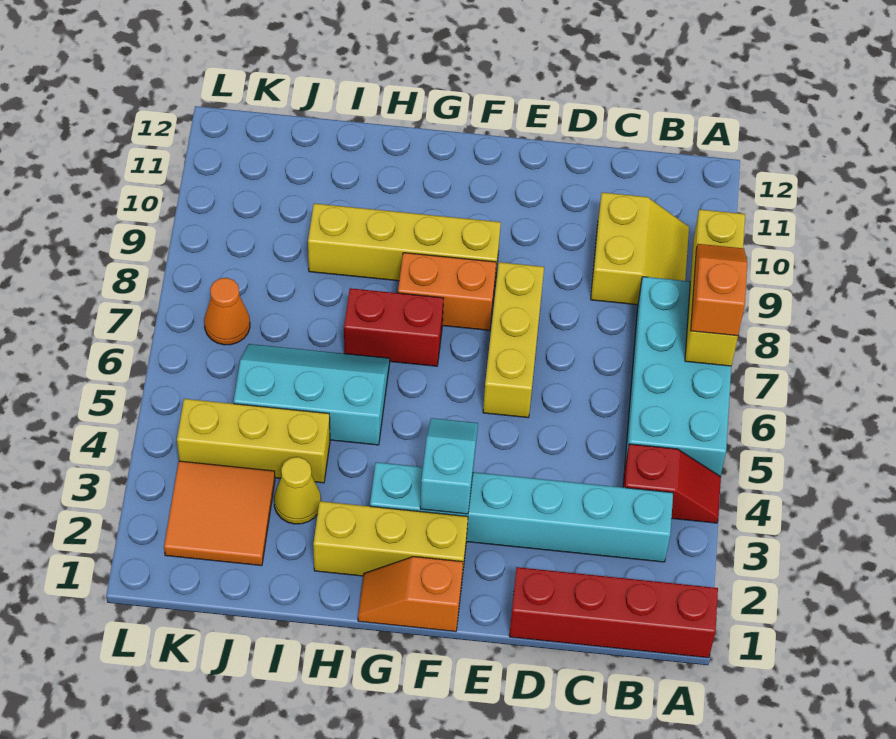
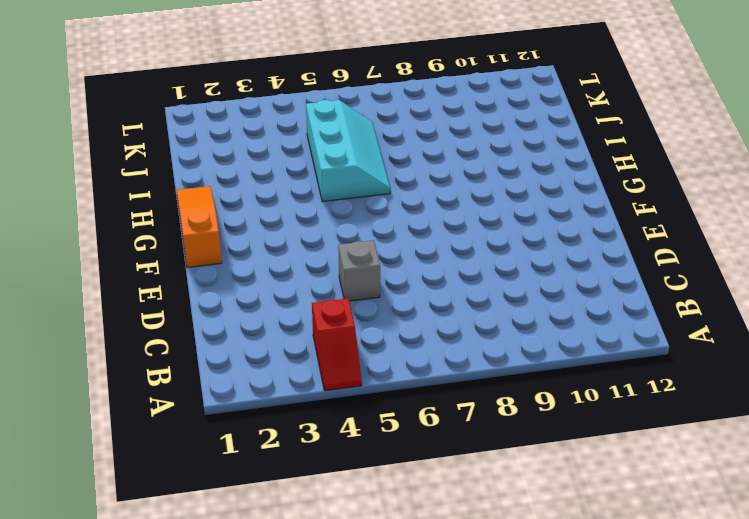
grey 1x1 brick [338,240,380,301] -> none
orange 1x3 slope [177,186,222,268] -> orange 1x2 slope [358,557,463,631]
none -> red 1x4 brick [509,567,718,658]
none -> cyan 2x4 brick [625,277,731,476]
none -> cyan 1x6 brick [370,462,673,562]

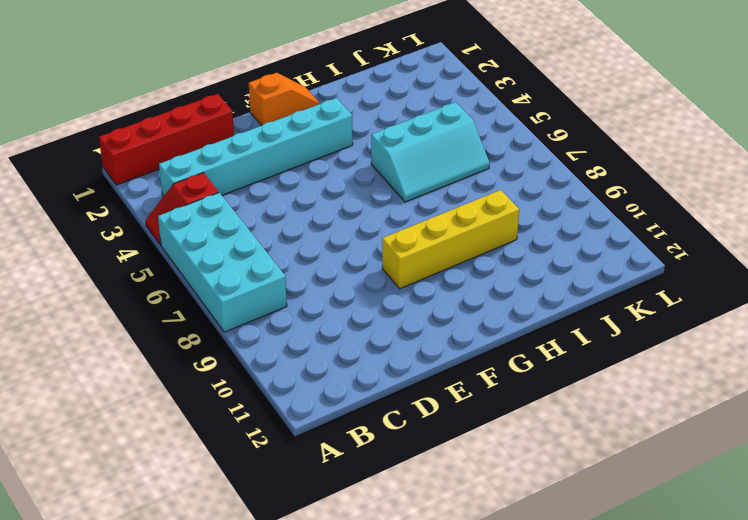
none -> yellow 2x2 slope [591,192,689,305]
none -> yellow 1x3 brick [483,262,544,418]
none -> yellow 1x3 brick [313,501,468,585]

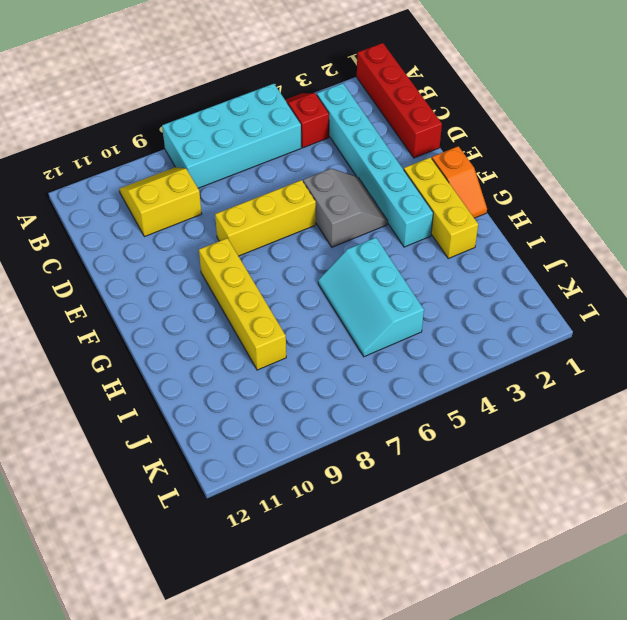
grey 2x2 slope [303,169,388,247] -> none
none -> orange 1x2 brick [398,253,496,330]
none -> red 1x2 brick [344,288,444,366]
none -> yellow 1x1 cone [274,457,321,524]

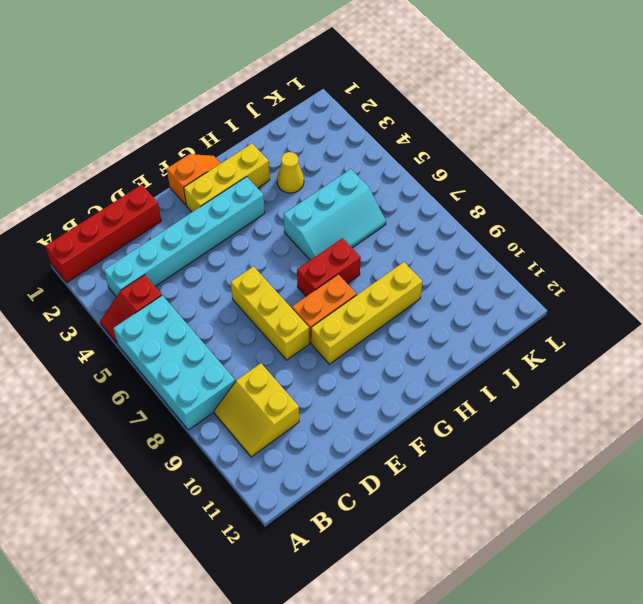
none -> yellow 1x3 brick [177,399,330,483]
none -> orange 2x2 tile [164,461,275,566]
none -> orange 1x1 cone [204,278,250,345]

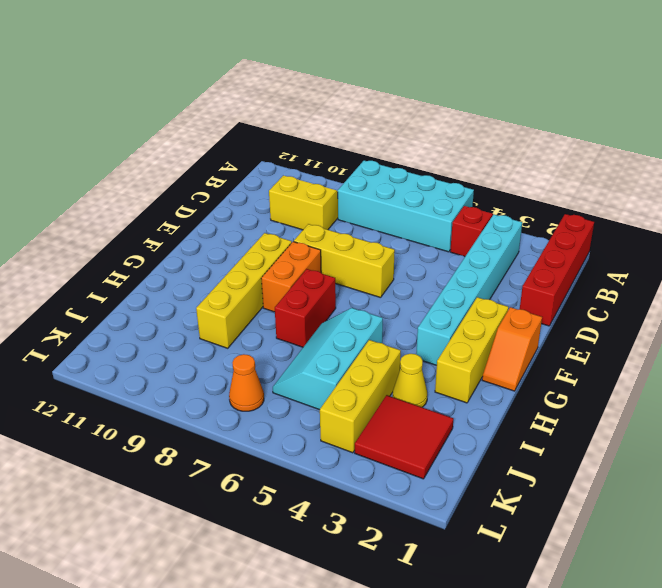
red 2x2 tile [355,395,453,479] -> orange 2x2 tile [164,461,275,566]
none -> yellow 1x3 brick [685,209,745,366]
none -> cyan 1x2 slope [420,418,478,514]
none -> orange 1x2 slope [691,244,747,336]

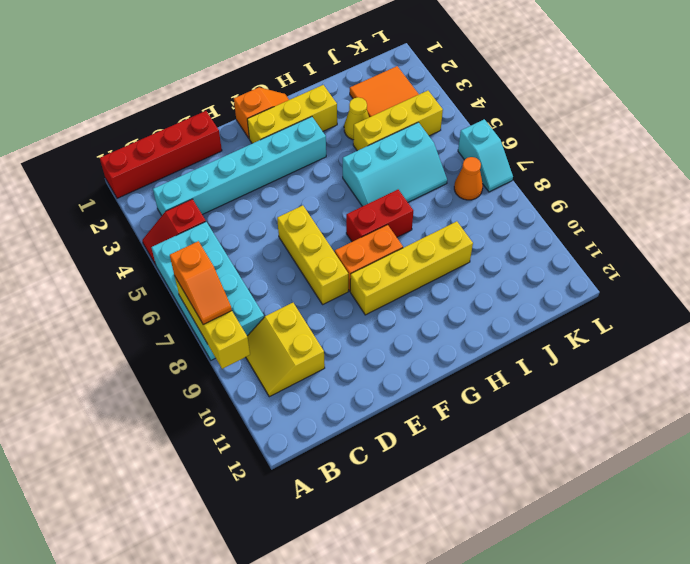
cyan 1x2 slope [458,119,513,192] -> cyan 1x2 slope moved to [420,418,478,514]

